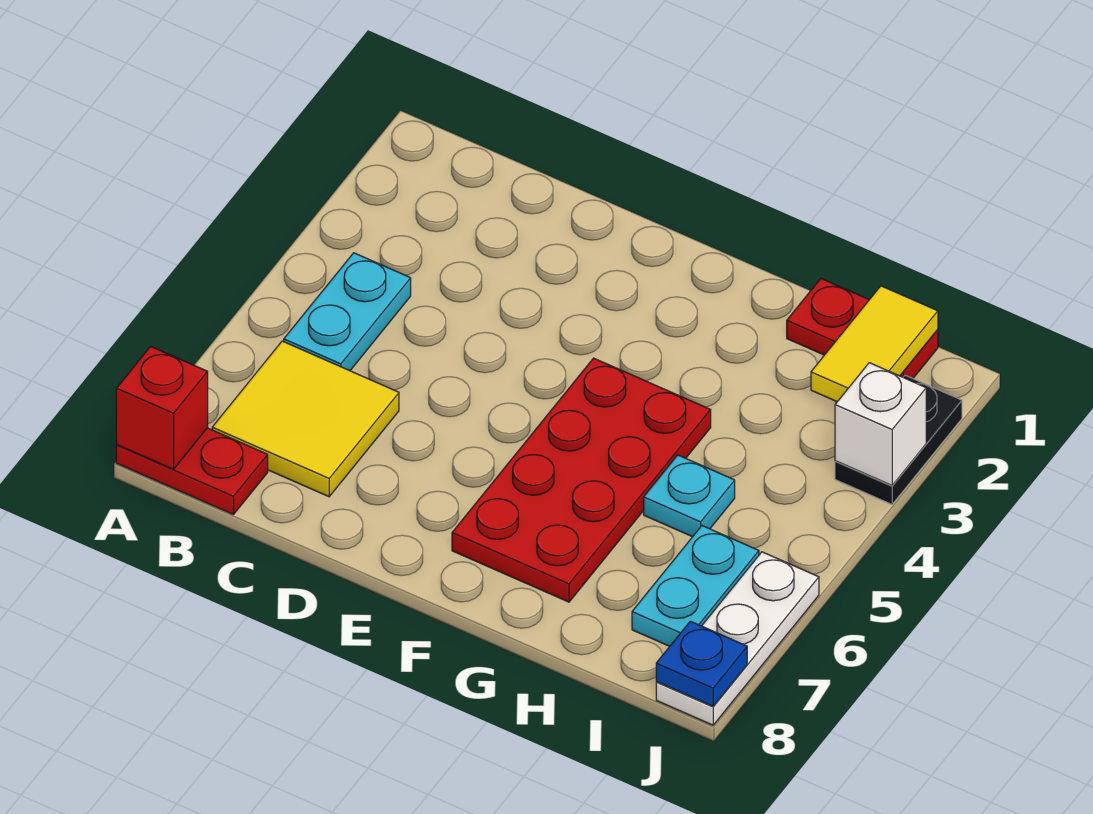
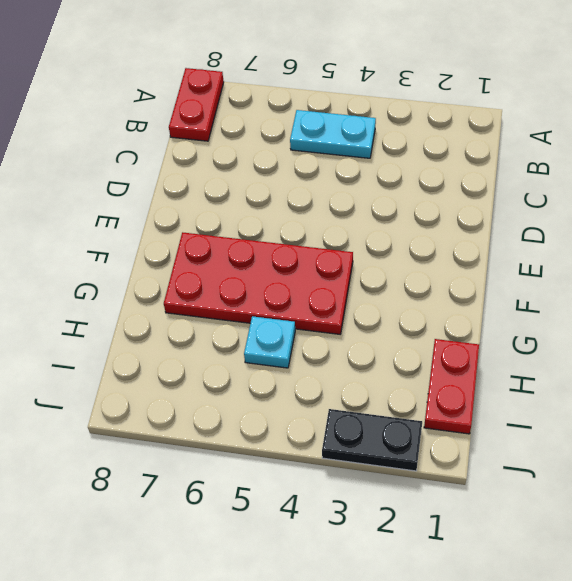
none -> yellow 2x2 tile [212,341,399,497]
none -> cyan 1x2 plate [632,526,759,646]
none -> white 1x3 plate [656,552,819,725]

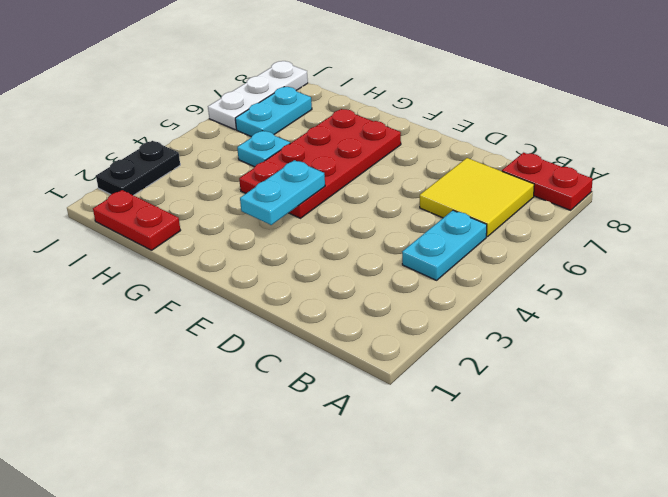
cyan 1x2 plate [240,160,325,225] -> none
none -> red 1x1 brick [116,346,208,469]
none -> yellow 1x2 tile [811,286,938,402]
none -> white 1x1 brick [835,363,926,486]

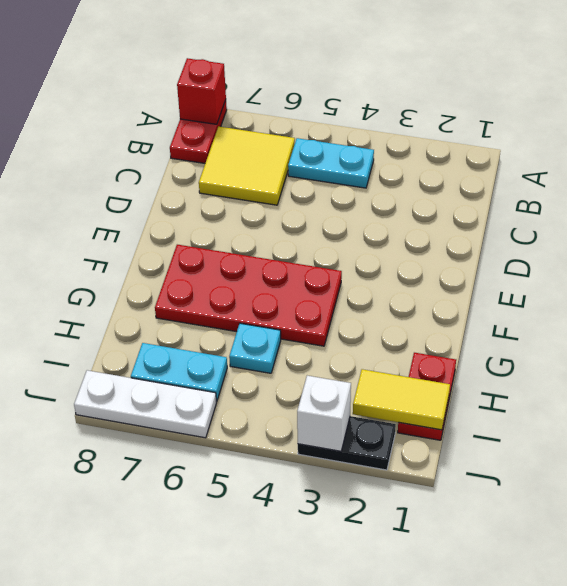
none -> blue 1x1 plate [656,621,747,706]

